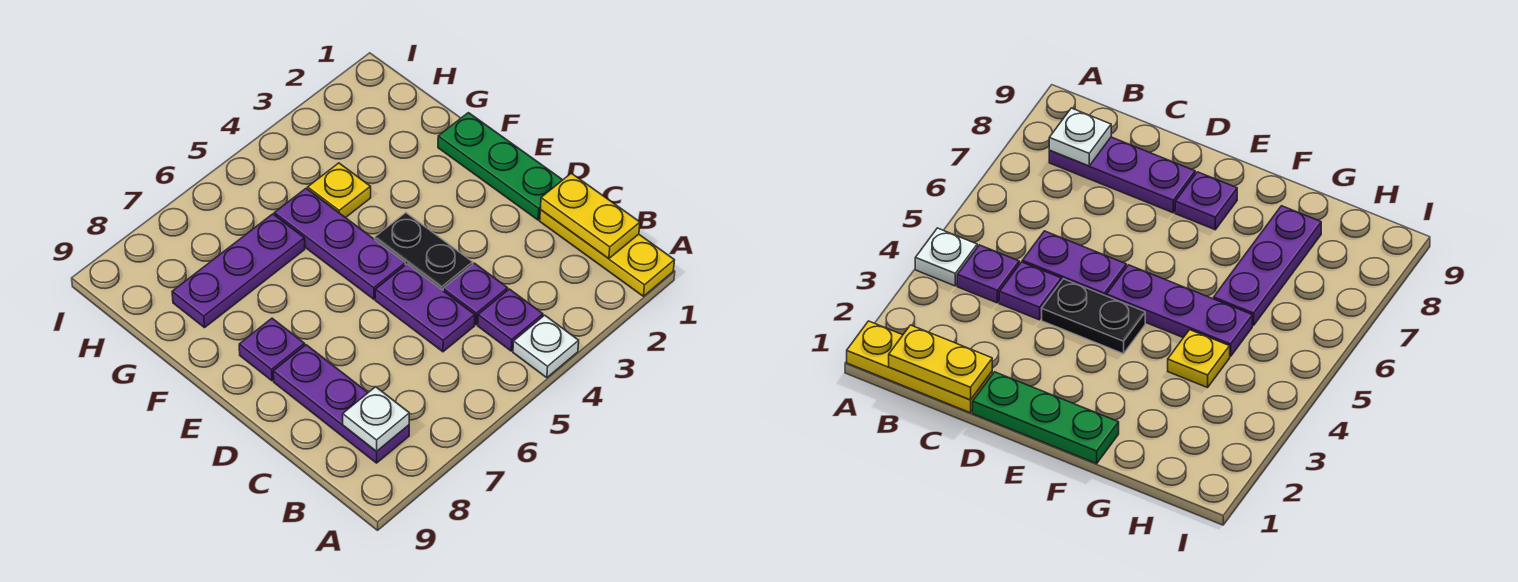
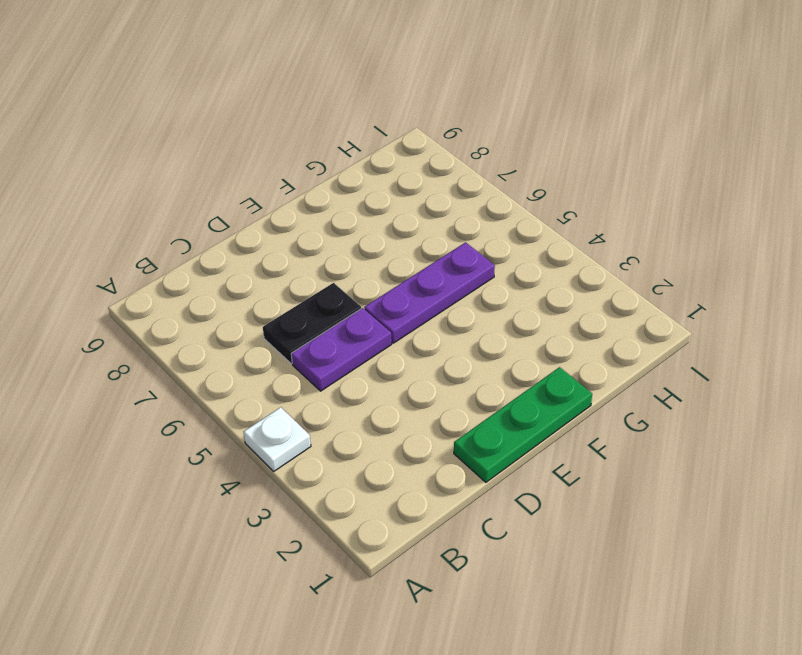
black 1x2 plate [263,283,361,364] -> black 1x2 plate moved to [375,213,473,290]
none -> yellow 1x3 plate [540,210,674,296]
none -> purple 1x1 plate [478,289,543,351]
none -> purple 1x3 plate [273,345,409,463]

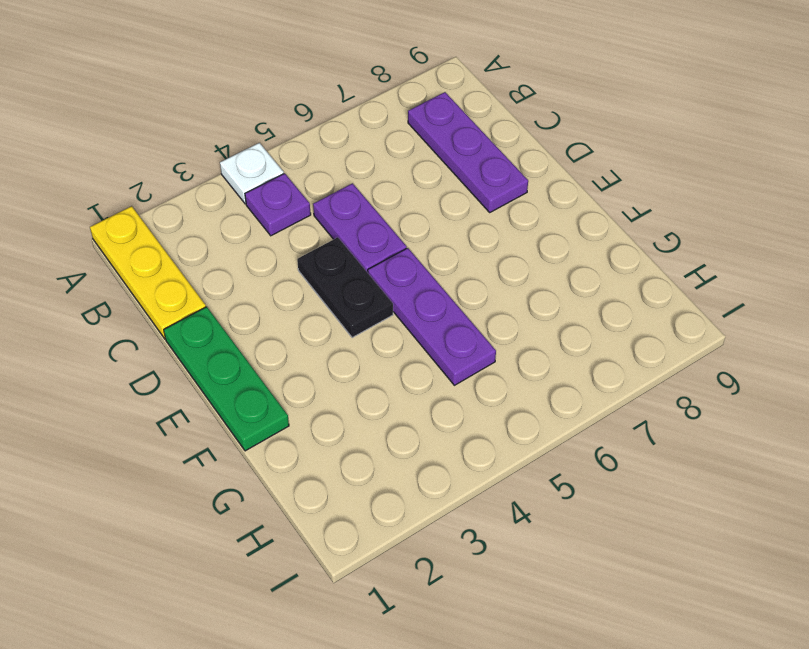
none -> purple 1x1 plate [443,263,508,325]
none -> purple 1x1 plate [239,318,305,381]
none -> yellow 1x1 plate [308,163,371,218]

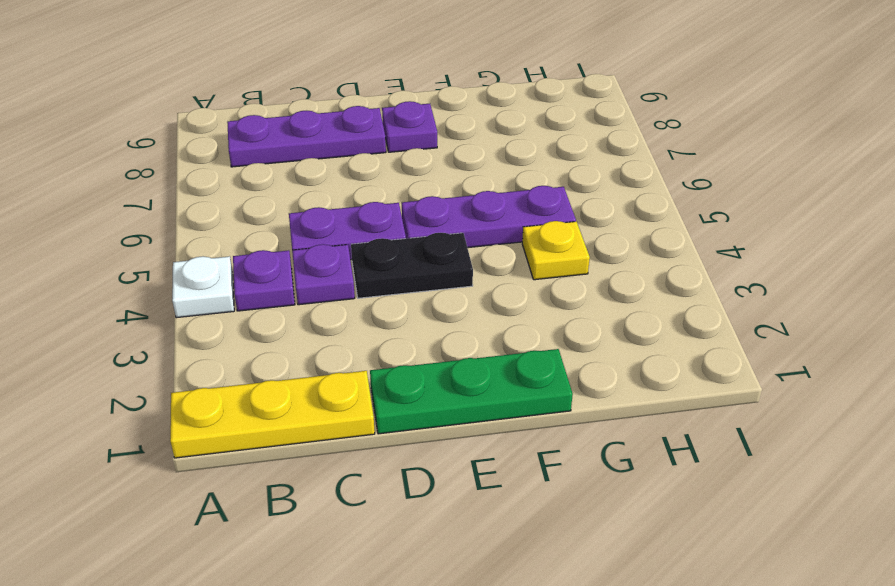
none -> purple 1x3 plate [172,214,305,328]
none -> yellow 1x2 plate [540,173,640,259]
none -> white 1x1 plate [343,387,409,452]

